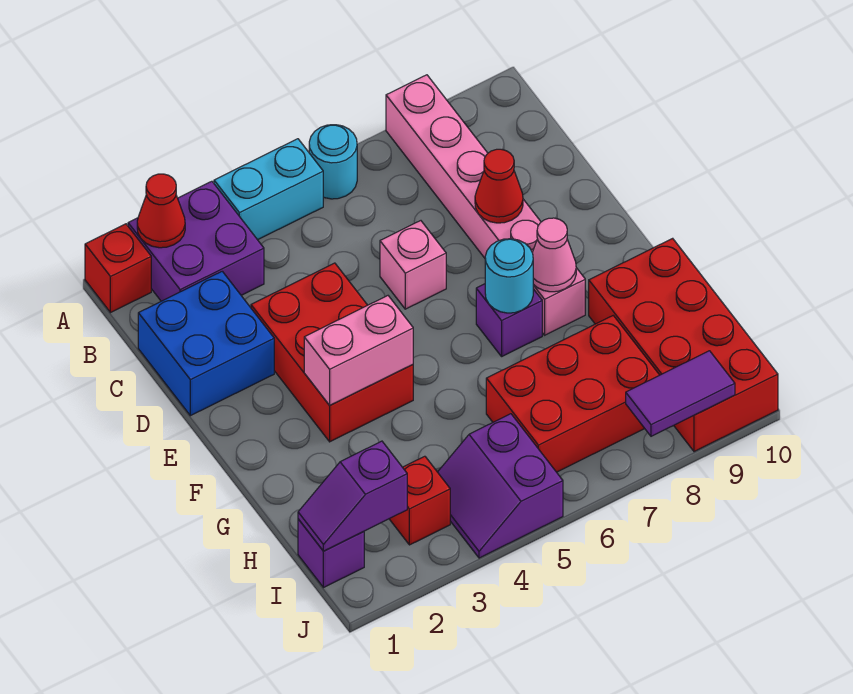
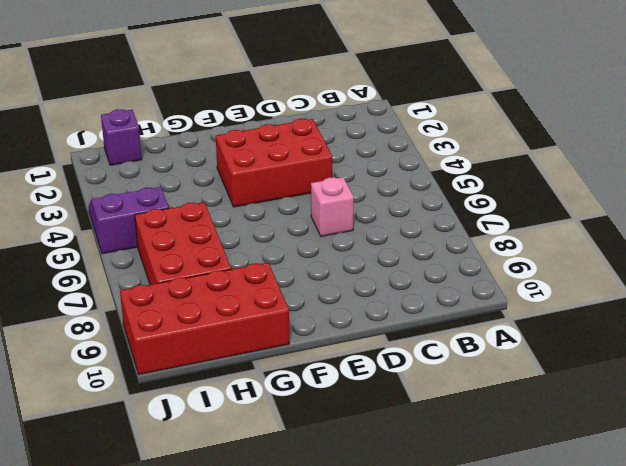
none -> red 1x1 brick [85,224,151,313]
none -> purple 2x2 brick [128,181,264,301]
none -> cyan 1x2 brick [214,139,323,240]

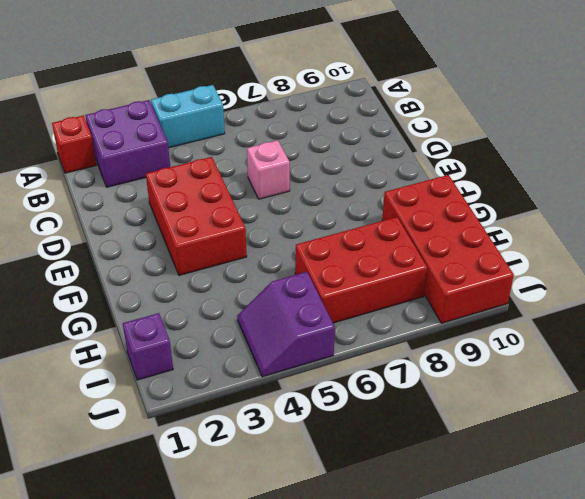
none -> cyan 1x1 round brick [309,125,357,199]
none -> pink 1x6 brick [386,75,585,335]
none -> blue 2x2 brick [138,271,274,416]

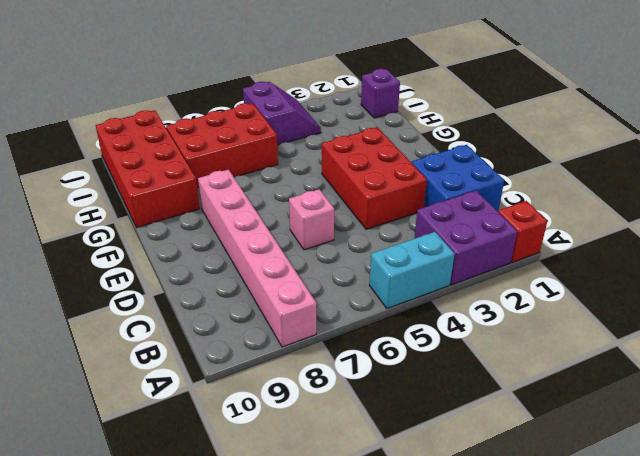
none -> cyan 1x1 round brick [309,125,357,199]
none -> purple 1x1 brick [476,284,542,356]
none -> red 1x1 brick [390,456,450,545]

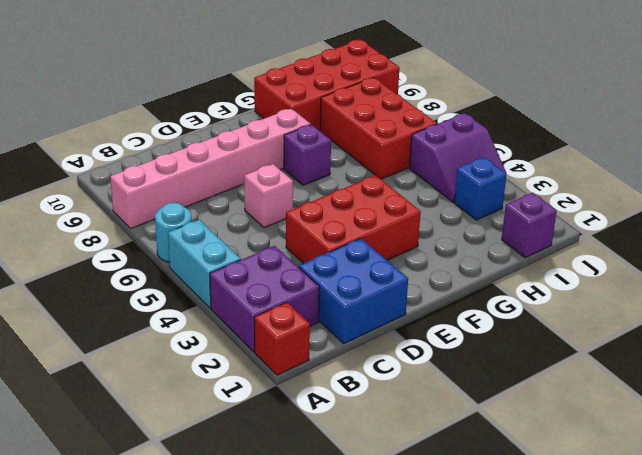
blue 1x1 brick [454,157,506,220] -> red 1x1 brick [390,456,450,545]
none -> red 1x1 cone [137,174,185,248]
none -> red 1x1 cone [475,149,523,223]
none -> pink 1x2 brick [304,296,413,405]

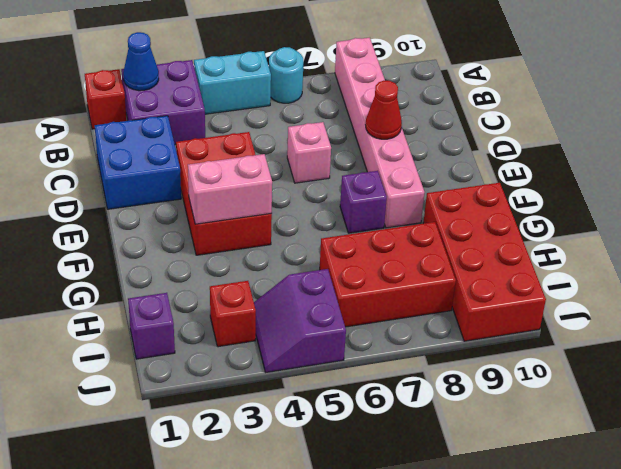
blue 1x1 cone [123,32,159,91] -> red 1x1 cone [137,174,185,248]
none -> cyan 1x1 round brick [485,239,533,313]
none -> pink 1x1 cone [532,218,576,292]
none -> purple 1x2 slope [298,441,407,551]

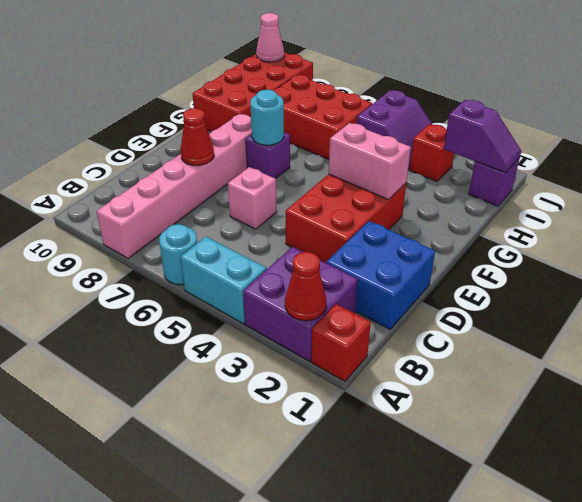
pink 1x1 cone [256,13,284,62] -> pink 1x1 cone moved to [532,218,576,292]
none -> purple 1x2 tile [626,351,735,436]

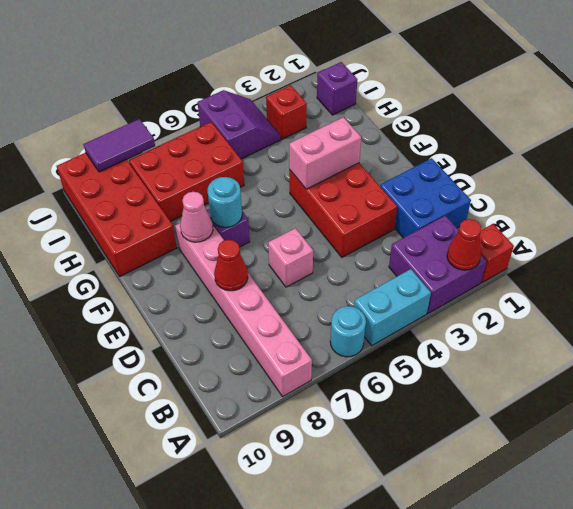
none -> purple 1x2 slope [298,441,407,551]

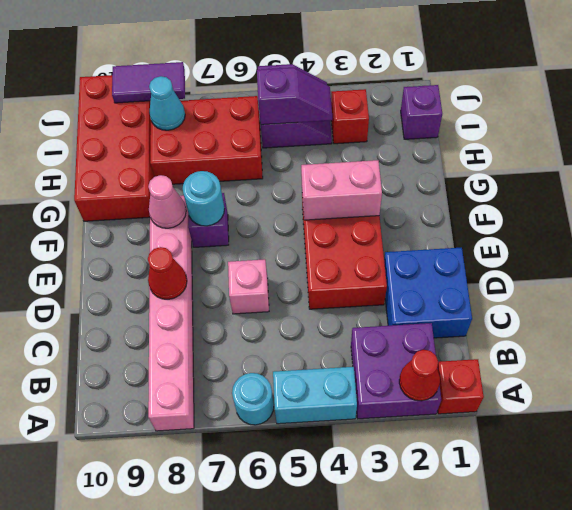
purple 1x2 slope [257,68,332,125] -> purple 1x2 slope moved to [298,441,407,551]
cyan 1x1 cone [149,76,185,130] -> none

